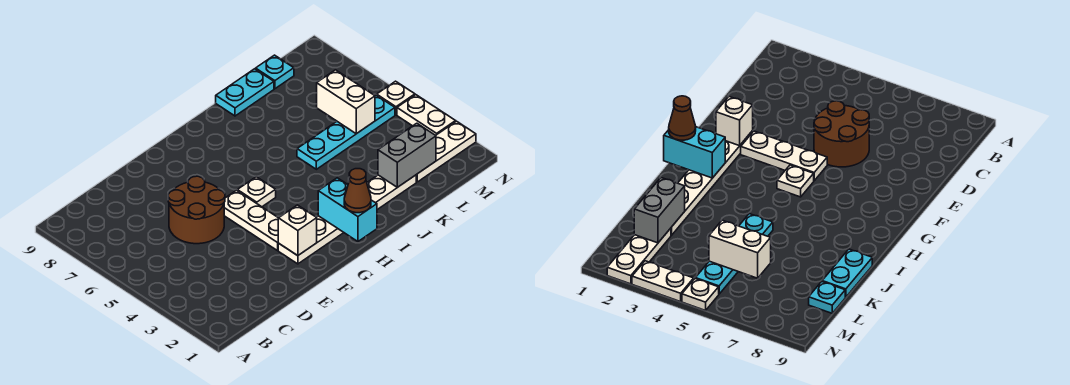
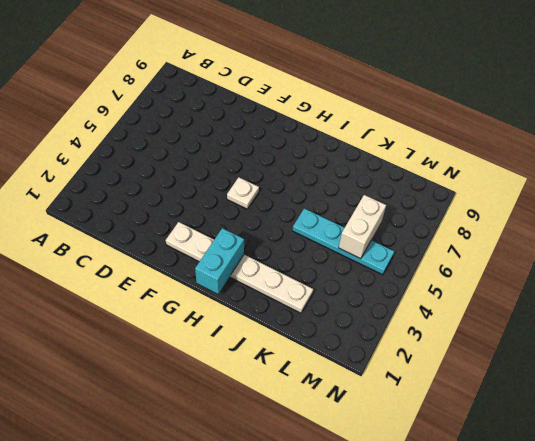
none -> brown 2x2 round brick [168,176,225,244]
none -> white 1x3 plate [224,190,278,251]
none -> cyan 1x2 plate [216,69,274,116]

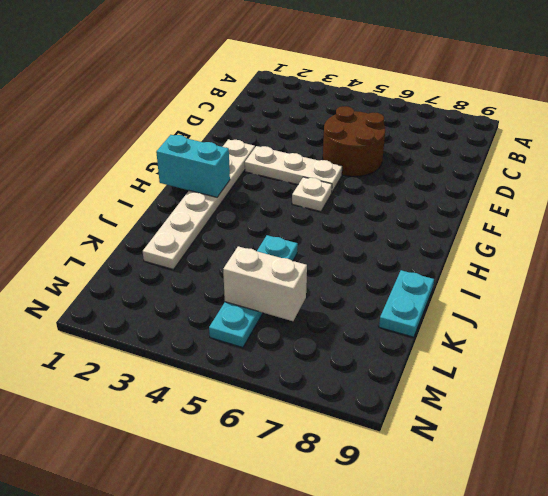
none -> white 1x3 plate [416,121,476,182]
none -> cyan 1x1 plate [256,55,294,89]
none -> white 1x2 plate [397,95,456,135]

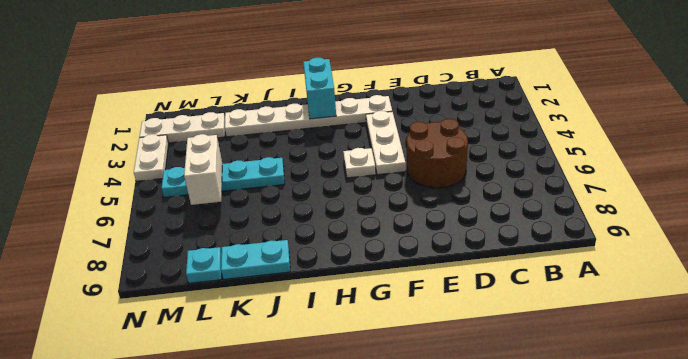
none -> white 1x1 plate [377,81,415,115]
none -> white 1x1 brick [278,205,317,256]
none -> grey 1x2 brick [378,123,436,187]

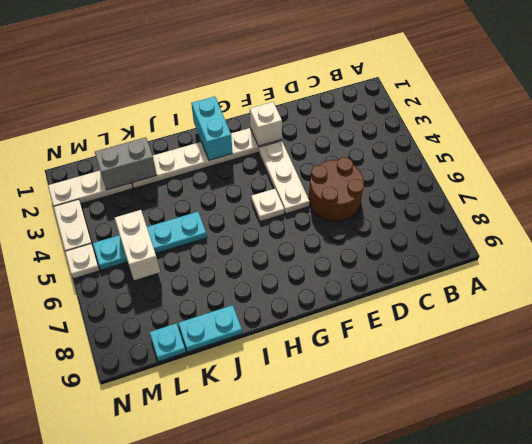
none -> brown 1x1 cone [344,169,371,213]

